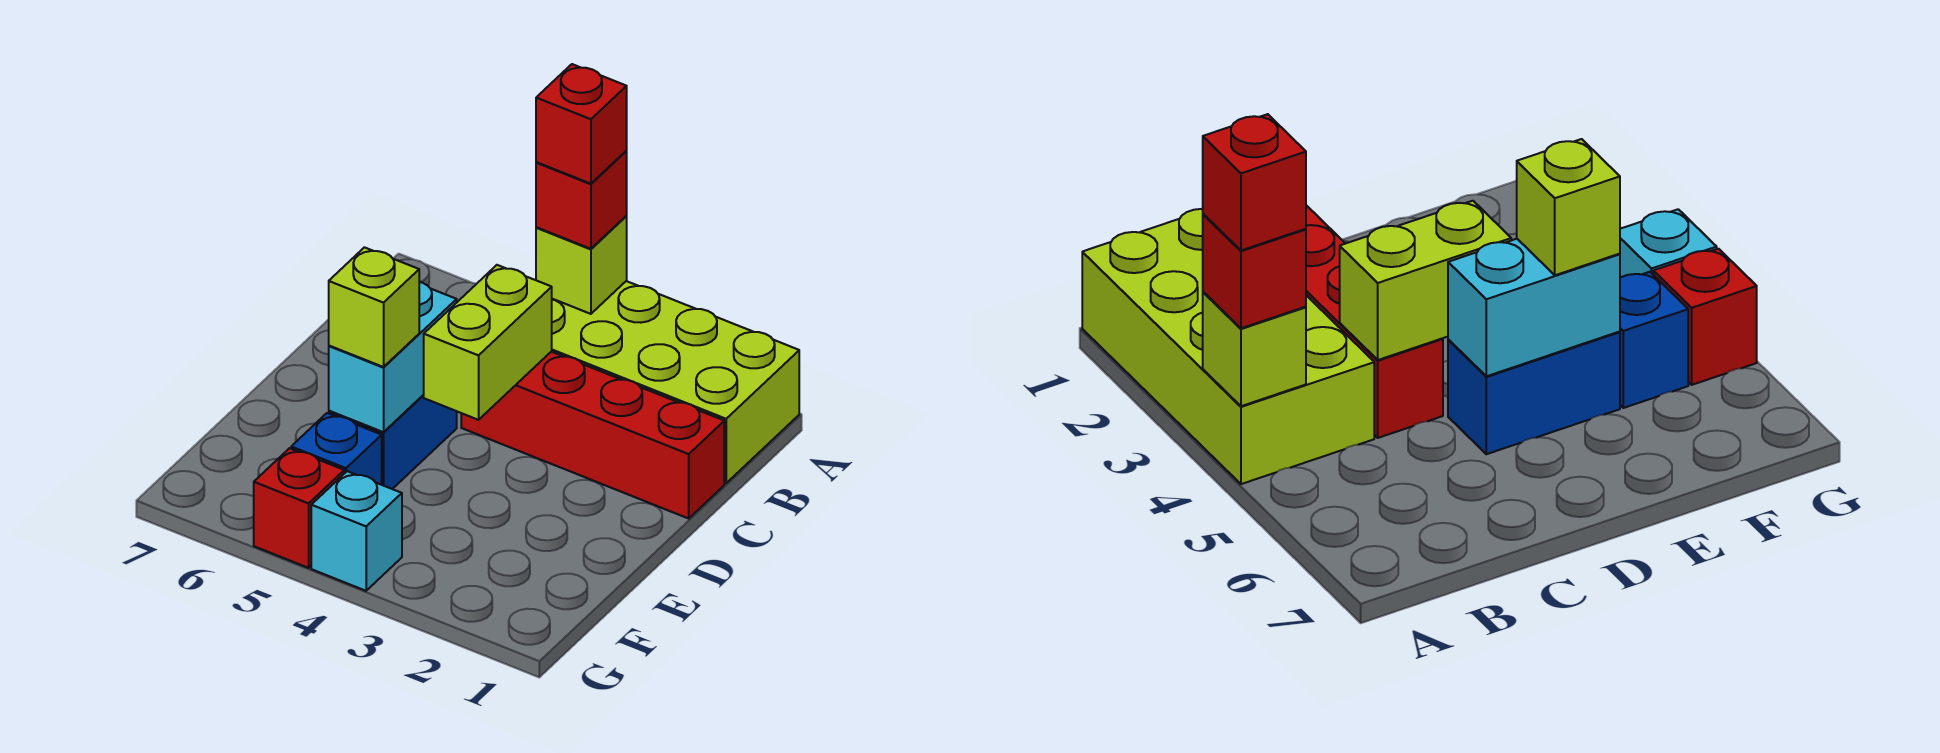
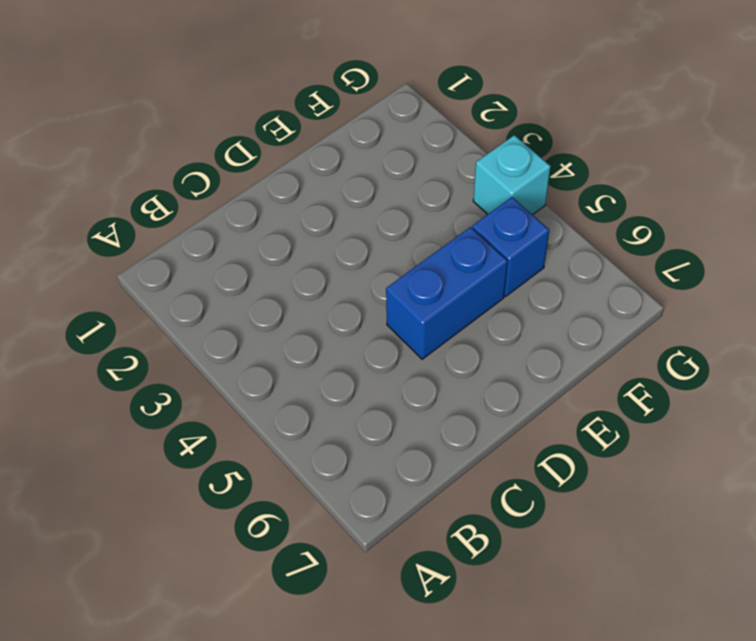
none -> lime 2x4 brick [551,281,799,483]
none -> red 1x4 brick [461,352,724,518]
none -> red 1x1 brick [254,448,344,568]

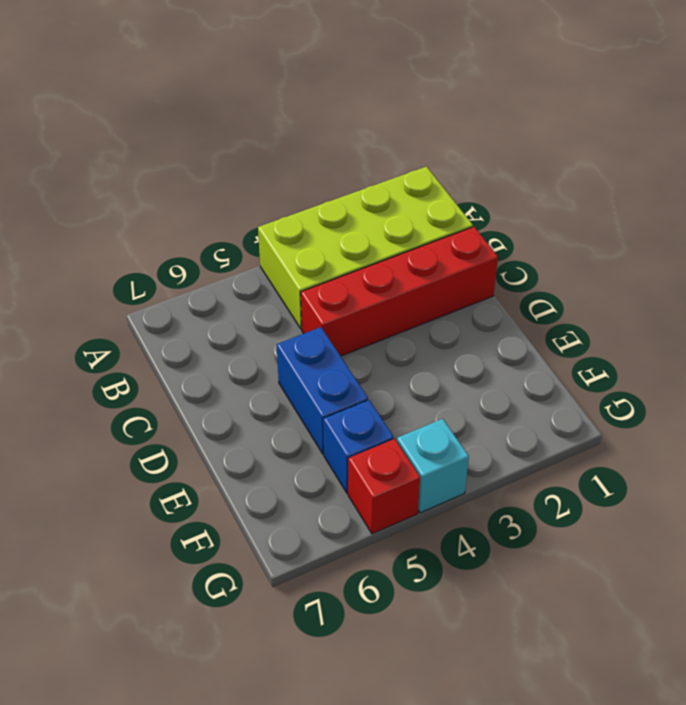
none -> lime 1x1 brick [536,216,627,314]
none -> lime 1x2 brick [424,265,552,420]
none -> cyan 1x2 brick [329,282,457,432]

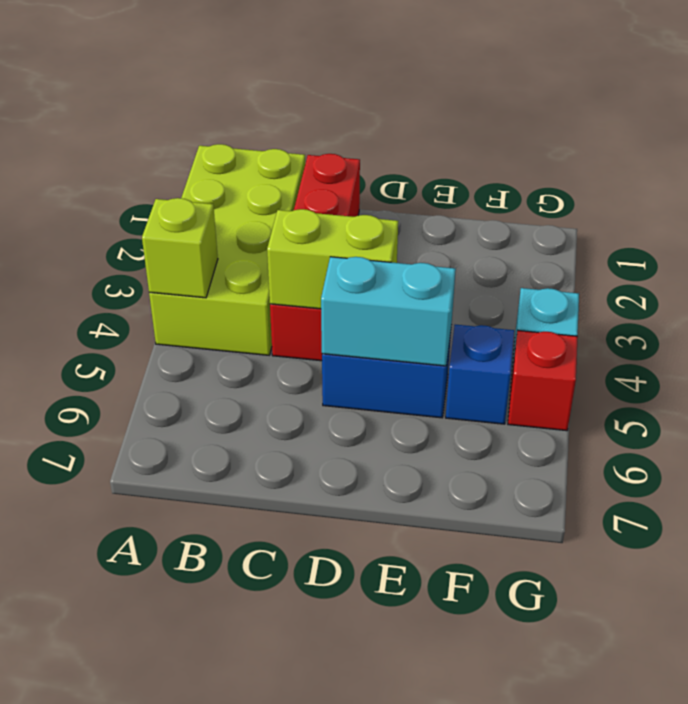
none -> red 1x1 brick [536,151,627,249]
none -> lime 1x1 brick [329,247,419,367]
none -> red 1x1 brick [536,64,627,184]

